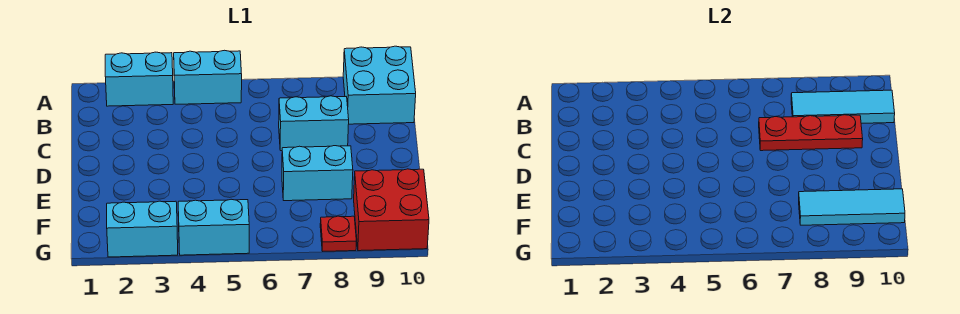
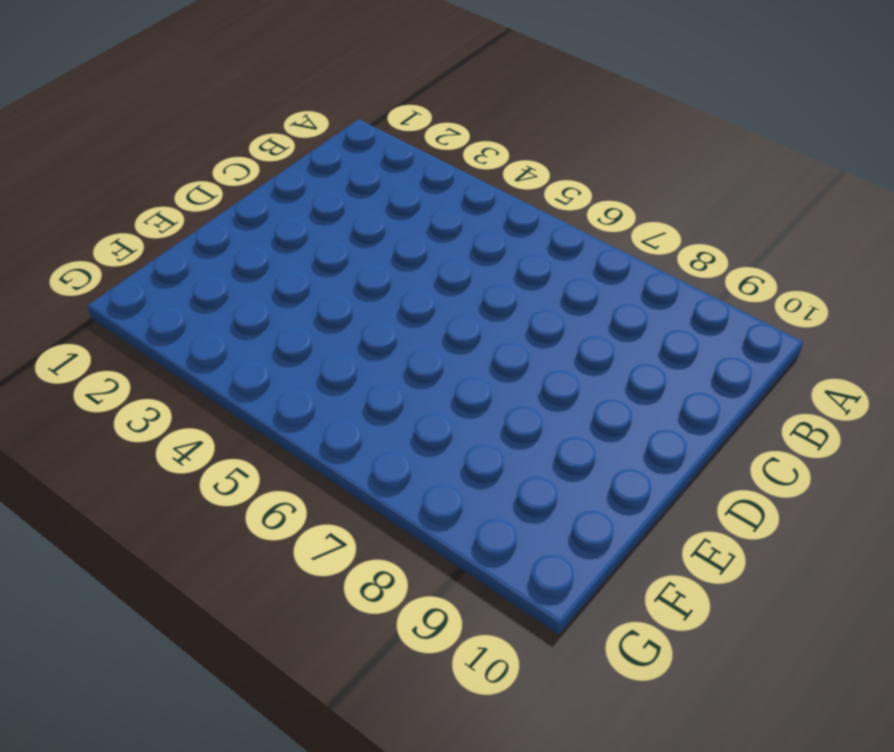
none -> cyan 1x2 brick [105,52,173,106]
none -> cyan 1x2 brick [174,50,242,104]
none -> cyan 2x2 brick [343,46,416,124]

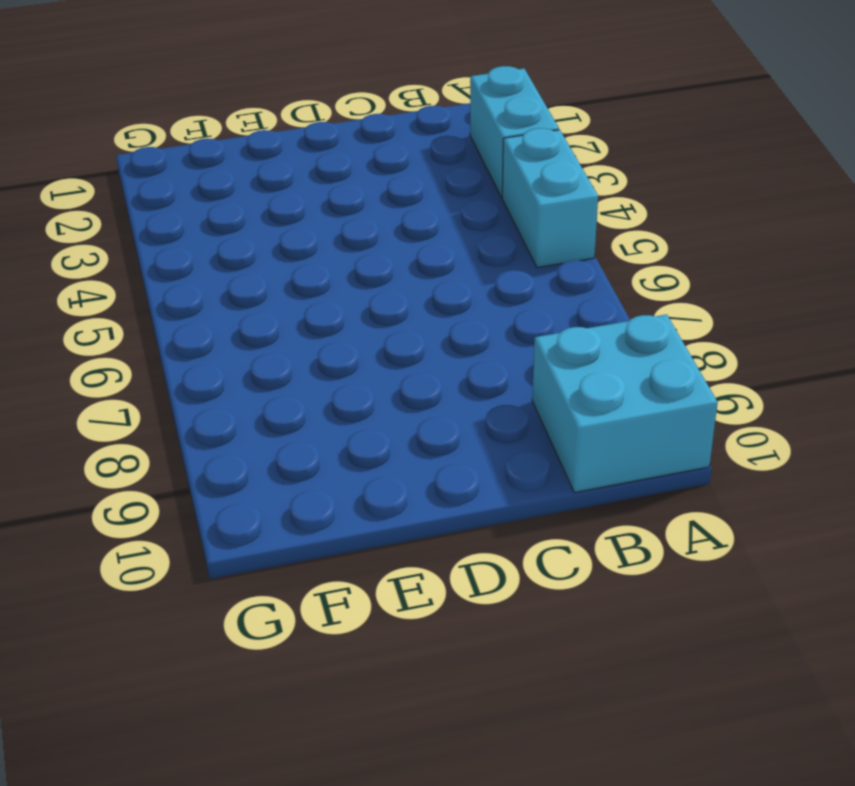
none -> cyan 1x2 brick [279,96,349,151]
none -> cyan 1x2 brick [282,146,353,201]
none -> red 2x2 brick [354,169,429,251]

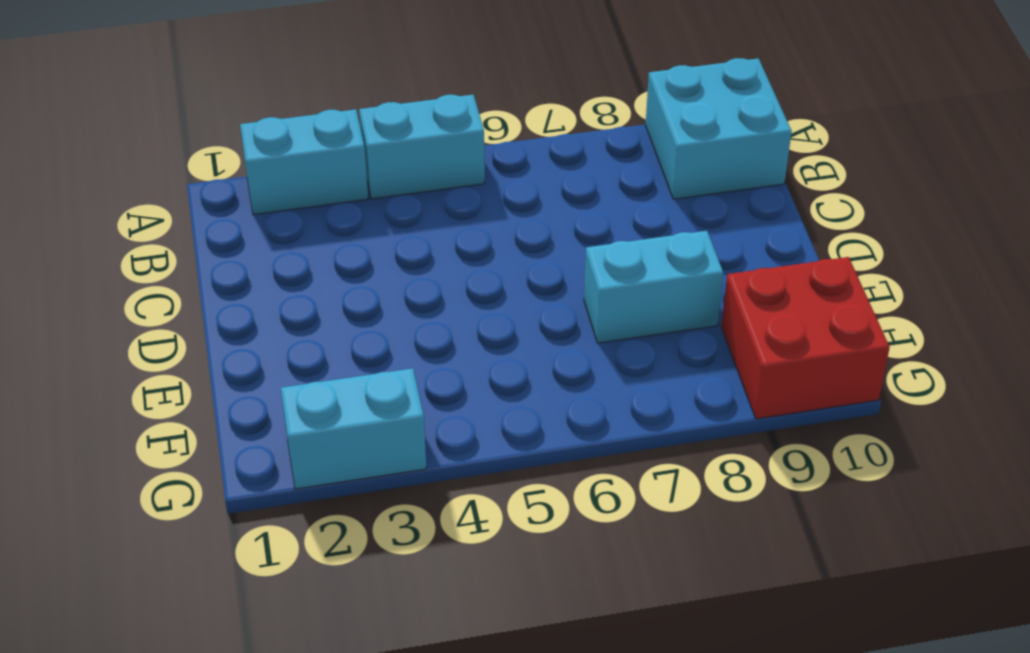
none -> cyan 1x2 brick [279,96,349,151]
none -> cyan 1x2 brick [178,199,249,255]
none -> red 1x1 plate [320,216,356,251]

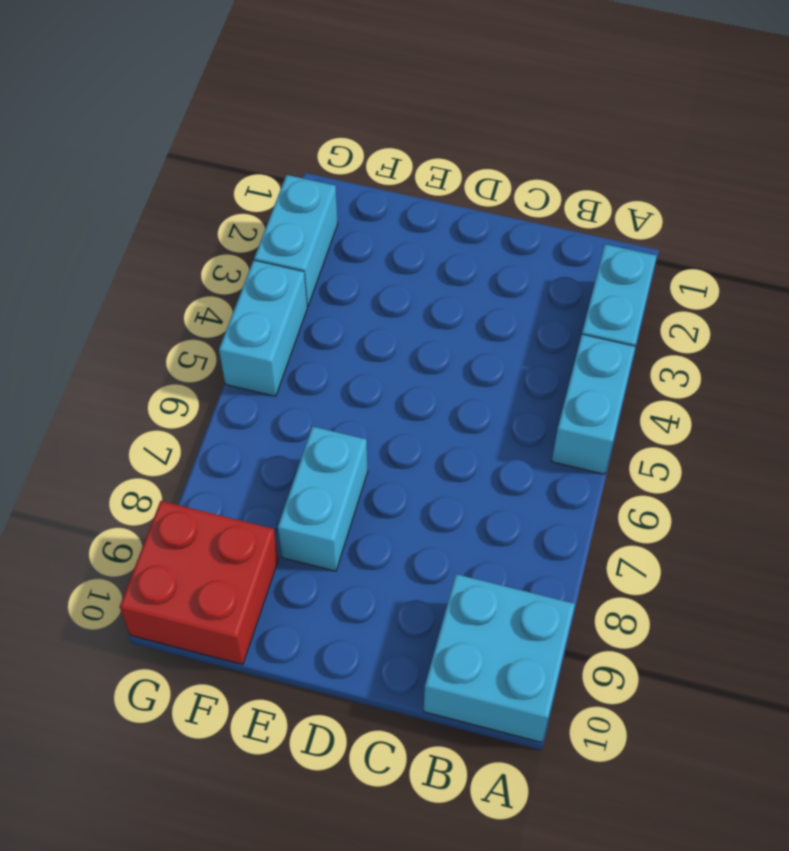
none -> cyan 1x2 brick [279,96,349,151]
none -> red 1x1 plate [320,216,356,251]
none -> cyan 1x3 tile [791,90,895,123]

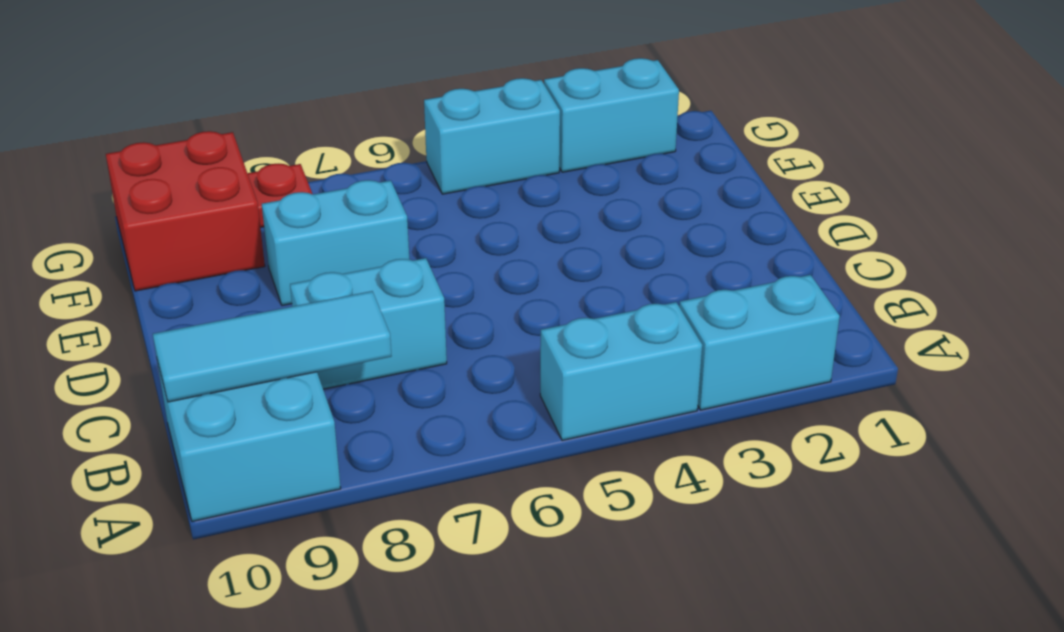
none -> red 1x3 plate [759,115,863,151]
none -> cyan 1x3 tile [799,189,905,225]

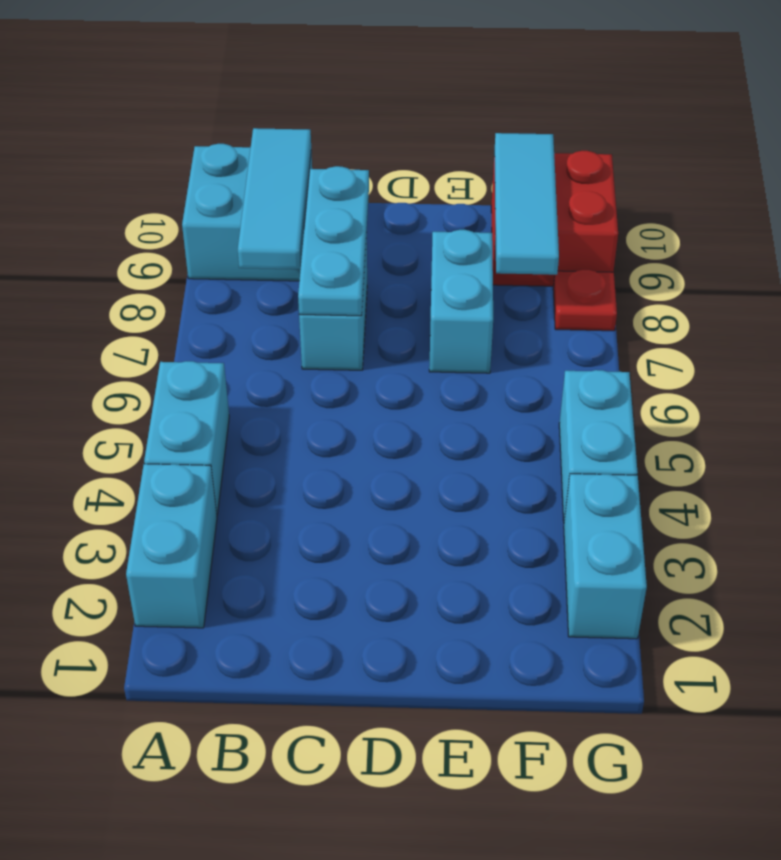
cyan 1x3 plate [298,166,369,316] -> red 1x3 plate [759,115,863,151]

